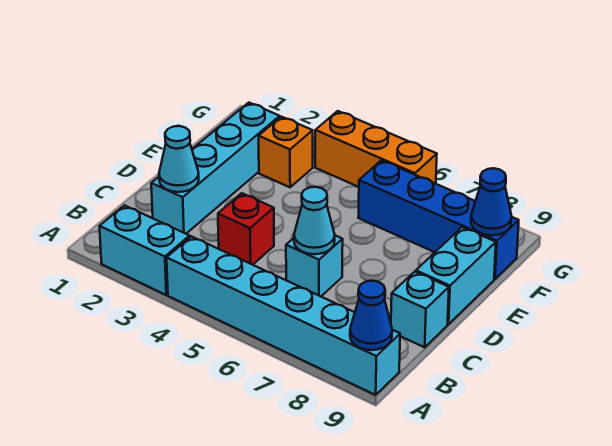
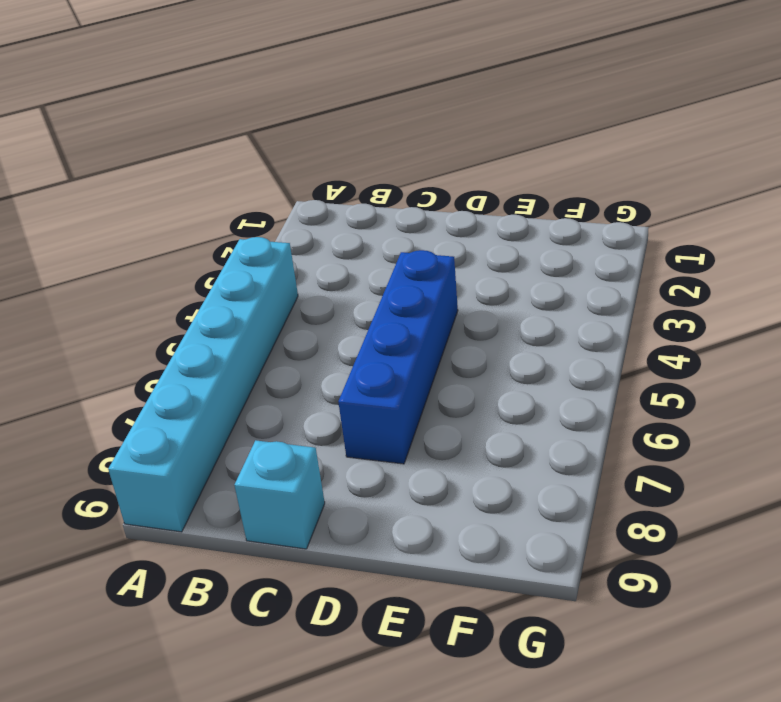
blue 1x4 brick [338,250,458,464] -> blue 1x4 brick moved to [358,160,519,279]
none -> cyan 1x2 brick [100,205,190,295]
none -> cyan 1x4 brick [151,103,280,234]
none -> red 1x1 brick [218,193,274,265]

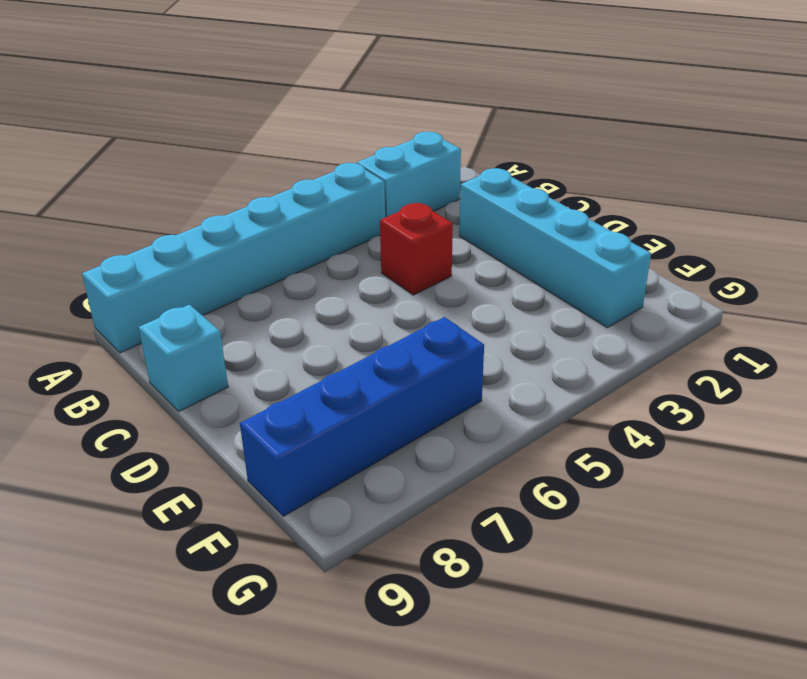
none -> cyan 1x1 brick [286,236,343,296]
none -> cyan 1x2 brick [416,227,496,324]
none -> orange 1x1 brick [259,117,313,187]

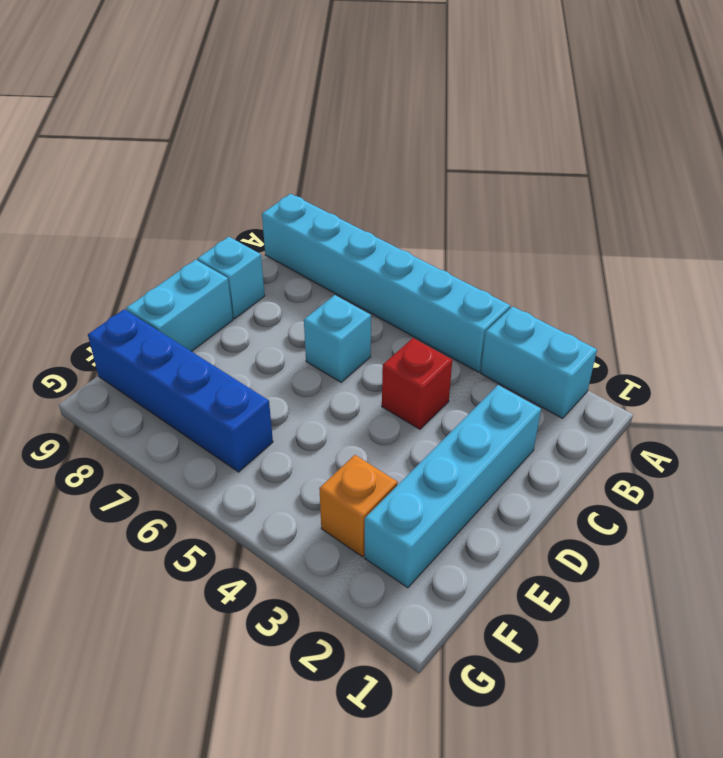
none -> orange 1x3 brick [315,111,437,187]
none -> blue 1x1 cone [350,281,392,350]
none -> cyan 1x1 cone [159,126,199,192]

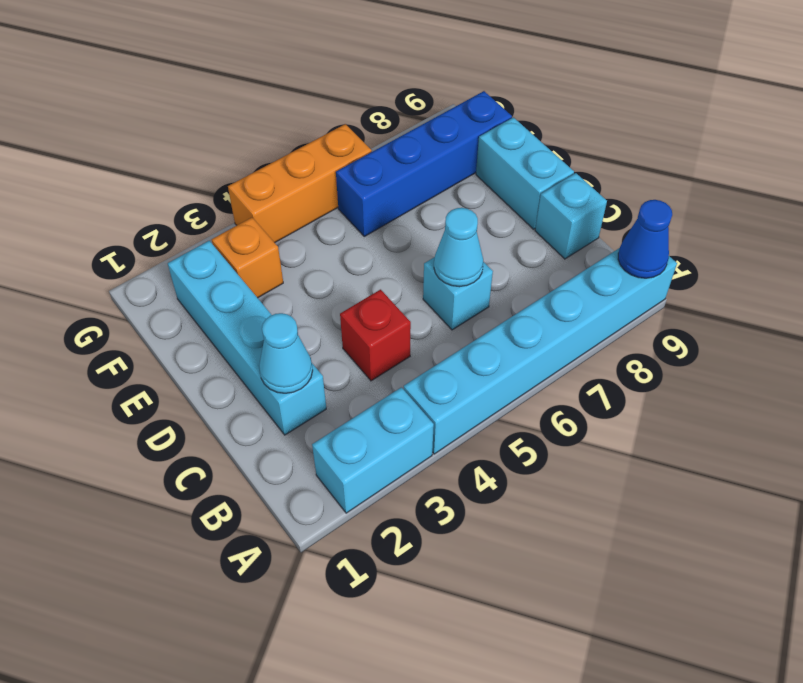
none -> blue 1x1 cone [471,168,511,235]

